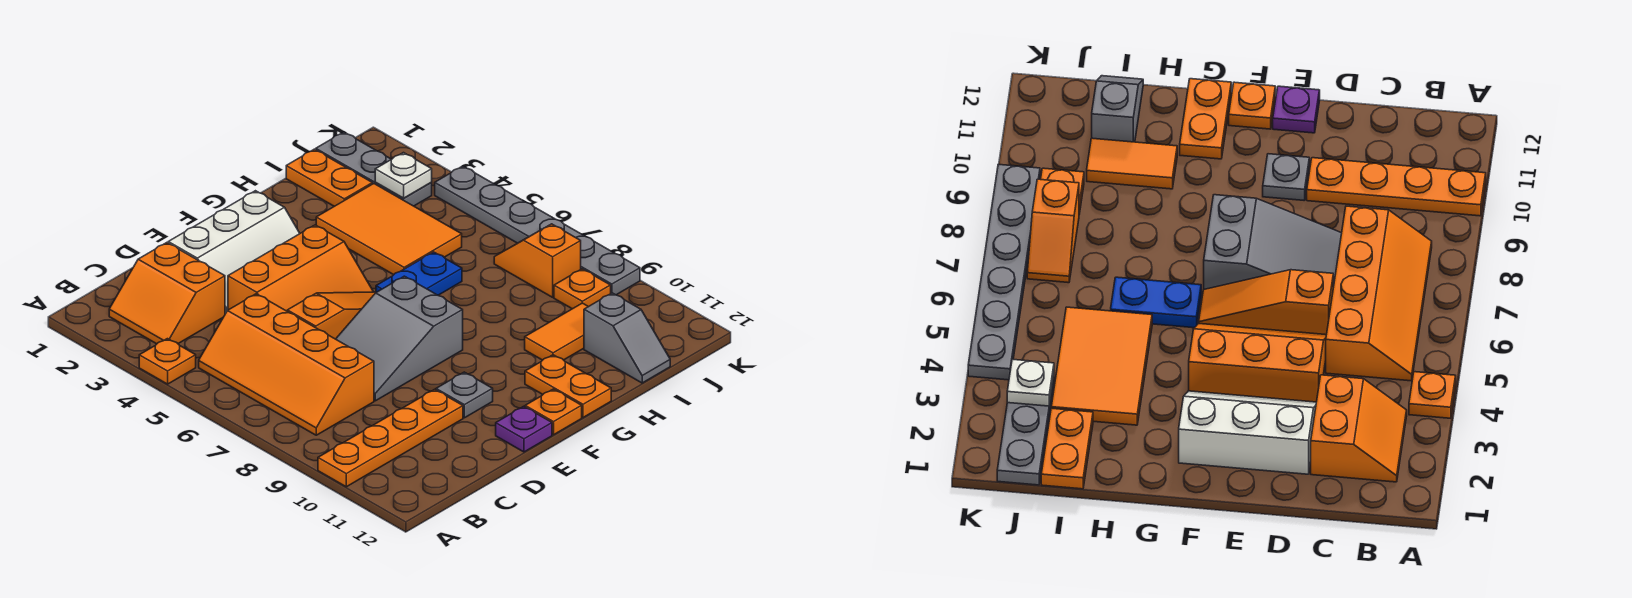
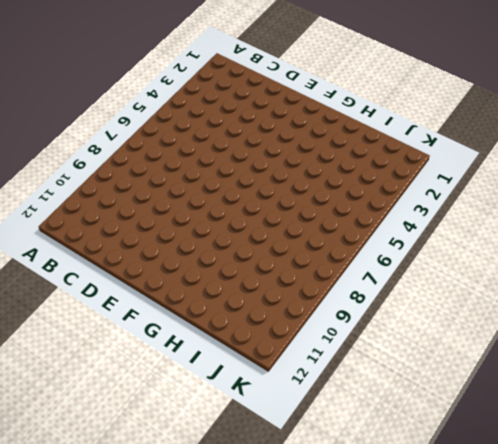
none -> orange 1x1 plate [139,339,196,384]
none -> orange 1x4 plate [318,389,463,487]
none -> orange 2x2 slope [109,243,225,344]

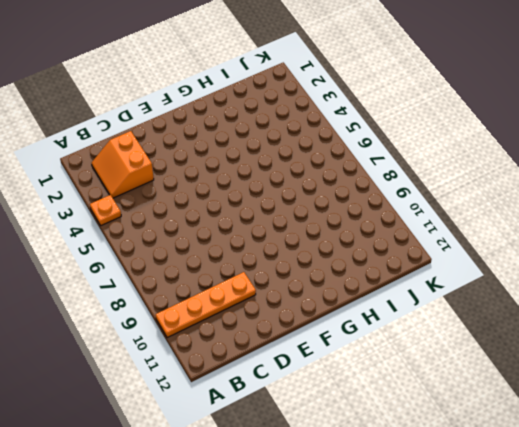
none -> orange 2x4 slope [199,294,374,435]
none -> white 2x3 slope [168,191,300,314]
none -> orange 2x3 slope [228,225,373,311]

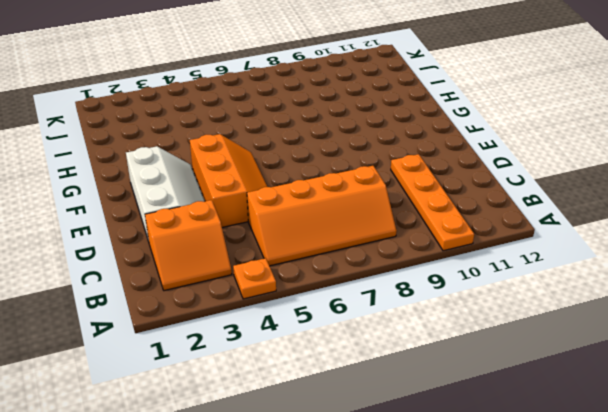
none -> orange 1x3 slope [287,292,375,339]
none -> grey 2x3 slope [336,276,463,401]
none -> grey 1x1 plate [436,372,493,418]

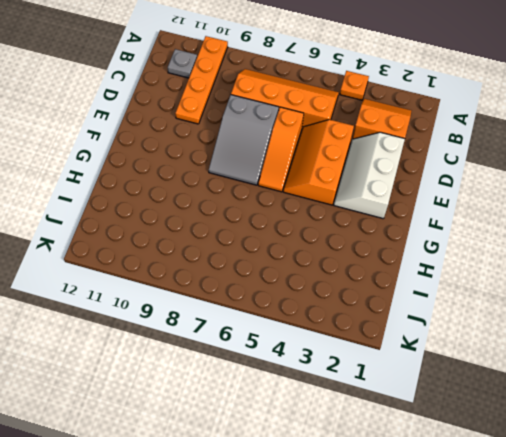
grey 1x1 plate [168,49,197,78] -> grey 1x1 plate moved to [436,372,493,418]
grey 2x3 slope [209,95,279,185] -> grey 2x3 slope turned to [336,276,463,401]
none -> purple 1x1 plate [496,406,552,452]
none -> orange 1x1 plate [525,389,582,435]
none -> blue 1x2 plate [376,252,462,295]

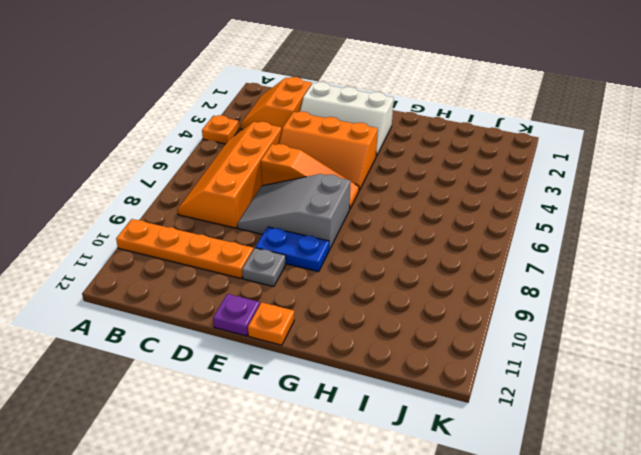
blue 1x2 plate [255,227,329,272] -> blue 1x2 plate moved to [376,252,462,295]
none -> orange 1x2 plate [525,355,611,418]
none -> orange 2x3 tile [316,184,462,275]
none -> orange 1x2 tile [525,303,588,360]

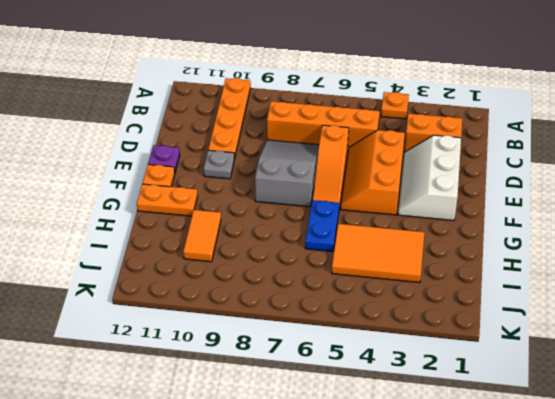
none -> orange 1x2 plate [286,149,372,206]
none -> grey 1x2 slope [584,293,670,383]
none -> grey 1x3 plate [316,132,432,206]

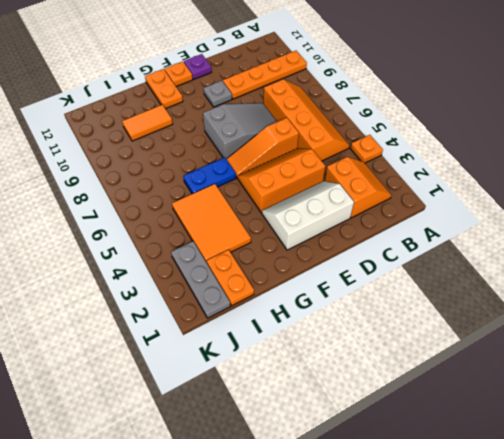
none -> grey 1x2 slope [584,293,670,383]
none -> orange 1x2 slope [494,224,581,297]
none -> orange 1x1 plate [554,269,611,309]

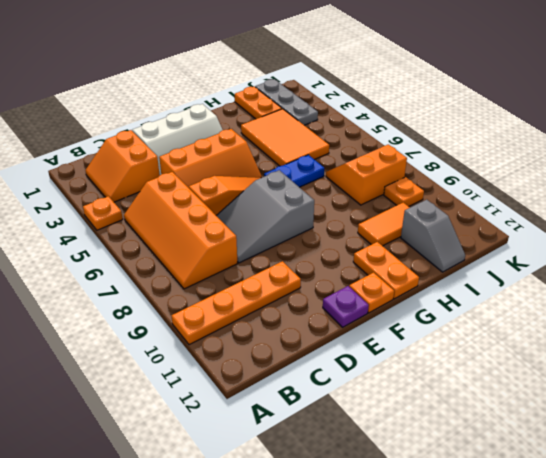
orange 2x2 slope [326,144,407,205] -> orange 1x2 slope [494,224,581,297]
none -> grey 1x1 plate [436,372,493,418]
none -> grey 1x6 plate [435,166,640,295]
none -> white 1x1 plate [375,153,432,198]

